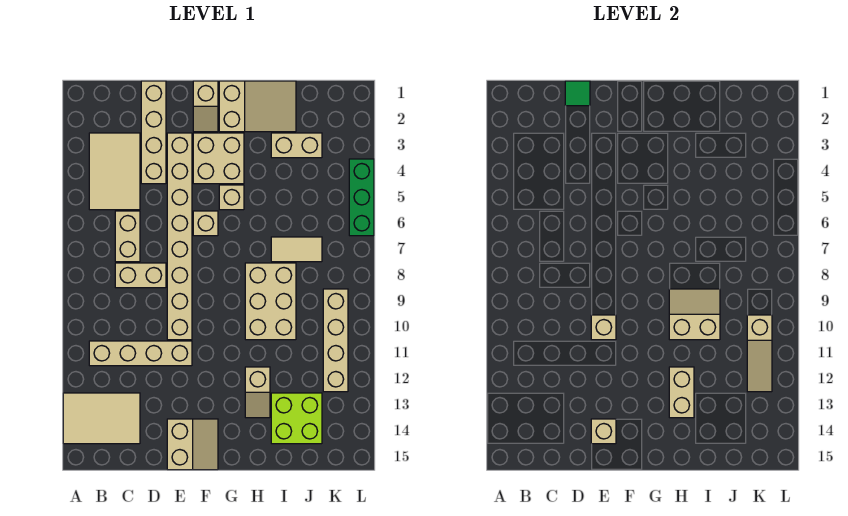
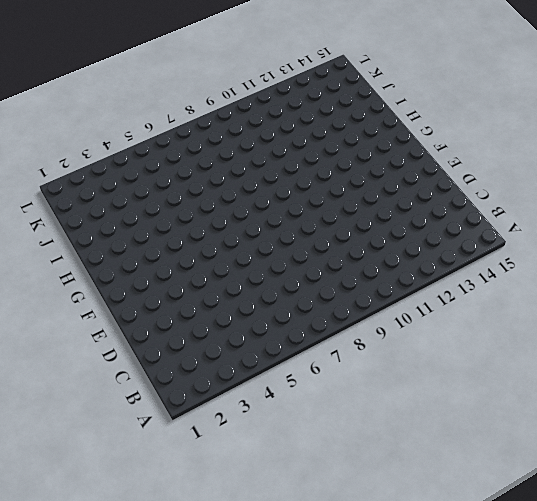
none -> tan 2x3 tile [63,393,140,444]
none -> tan 2x3 tile [89,133,140,210]
none -> tan 1x4 brick [89,341,192,366]

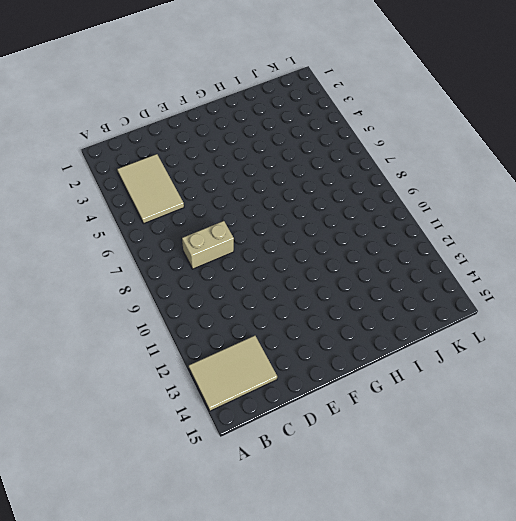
none -> tan 1x4 brick [89,341,192,366]
none -> tan 1x2 brick [115,211,140,262]
none -> tan 1x4 brick [141,81,166,184]

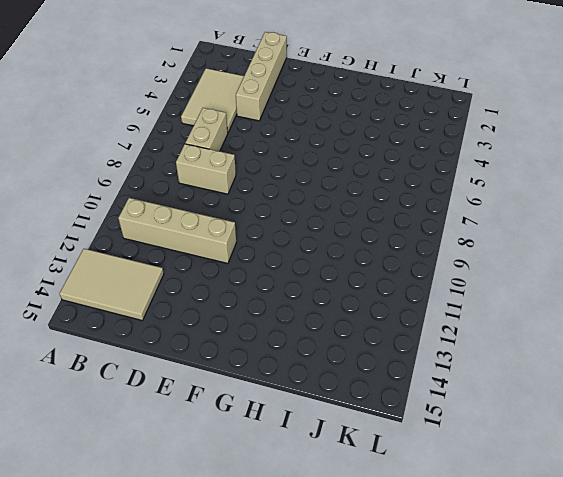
none -> tan 1x8 brick [167,133,192,340]
none -> tan 2x2 slope [167,419,218,470]
none -> tan 1x2 slope [193,81,218,132]

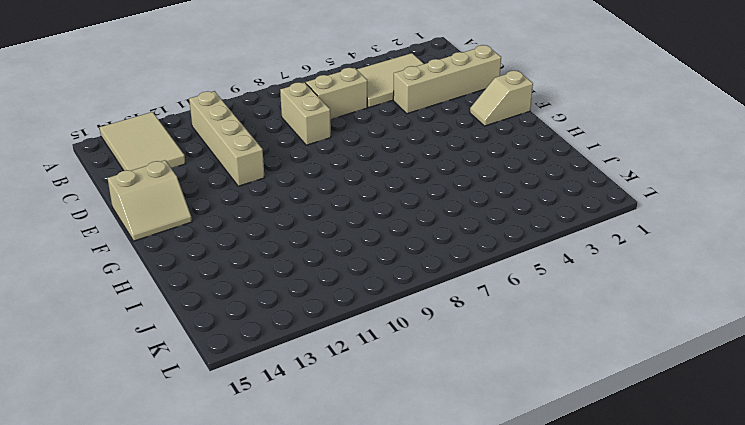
none -> tan 1x8 brick [167,133,192,340]
none -> tan 2x2 brick [193,133,244,184]
none -> tan 1x1 brick [193,211,218,236]

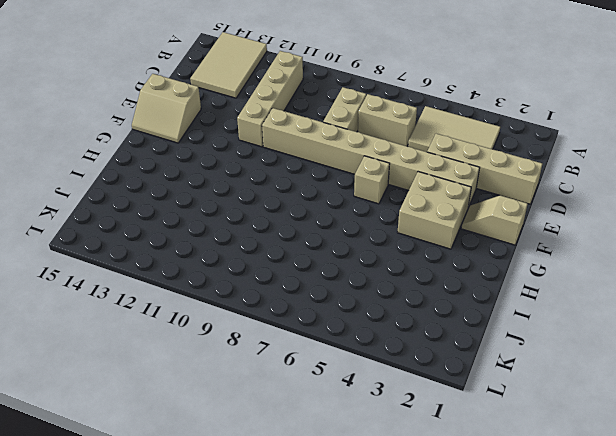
none -> tan 2x3 slope [219,81,296,132]
none -> tan 1x1 brick [219,185,244,210]
none -> tan 2x3 brick [245,263,296,340]

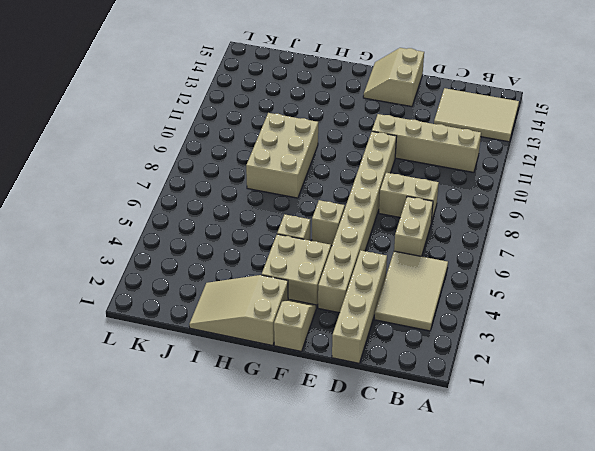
none -> tan 1x2 slope [245,367,270,418]
none -> tan 1x2 brick [271,133,322,158]
none -> tan 1x2 tile [271,237,322,262]

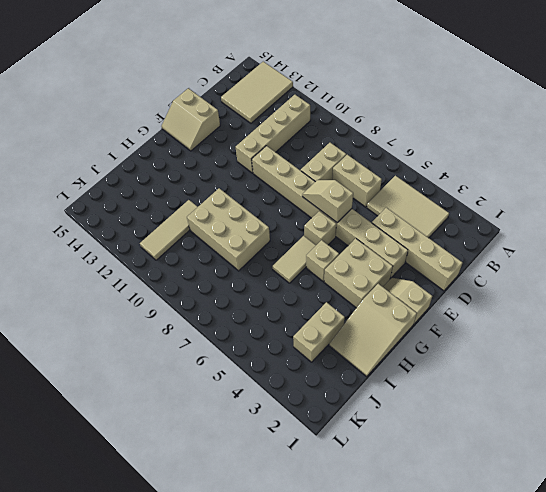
tan 1x2 slope [302,180,353,223] -> tan 1x2 slope moved to [245,367,270,418]
tan 1x2 tile [273,236,316,283] -> tan 1x2 tile moved to [271,237,322,262]
tan 1x3 tile [140,200,197,260] -> tan 1x4 brick [323,289,348,392]
none -> lime 2x2 brick [271,393,322,444]
none -> green 1x3 brick [349,159,374,236]
none -> green 1x1 tile [565,81,590,106]

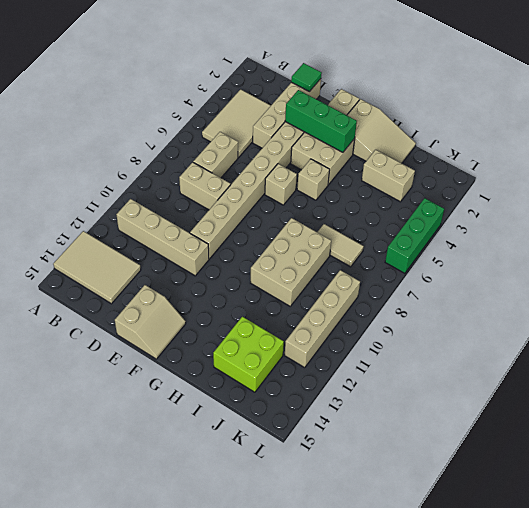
green 1x3 brick [285,90,357,152] -> none
none -> tan 1x2 slope [245,367,270,418]
none -> tan 1x1 brick [591,315,616,340]
none -> tan 1x1 brick [591,419,616,444]

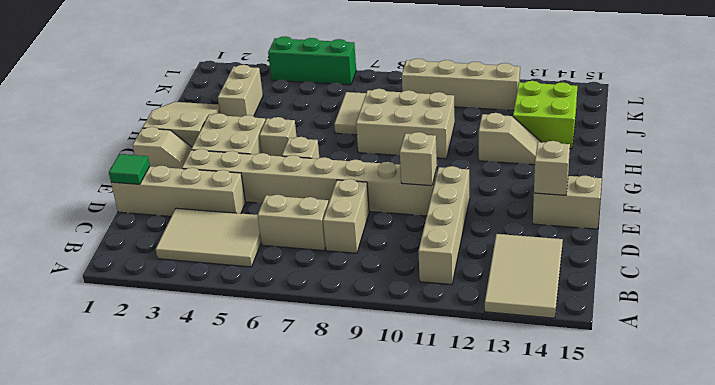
none -> tan 2x2 slope [669,289,720,340]
none -> tan 1x2 brick [669,367,694,418]
none -> tan 1x3 slope [747,315,772,392]

